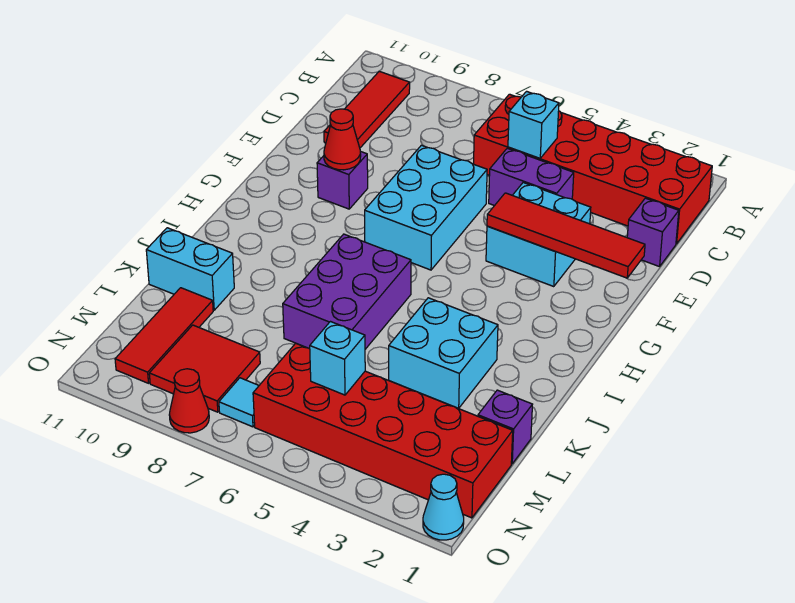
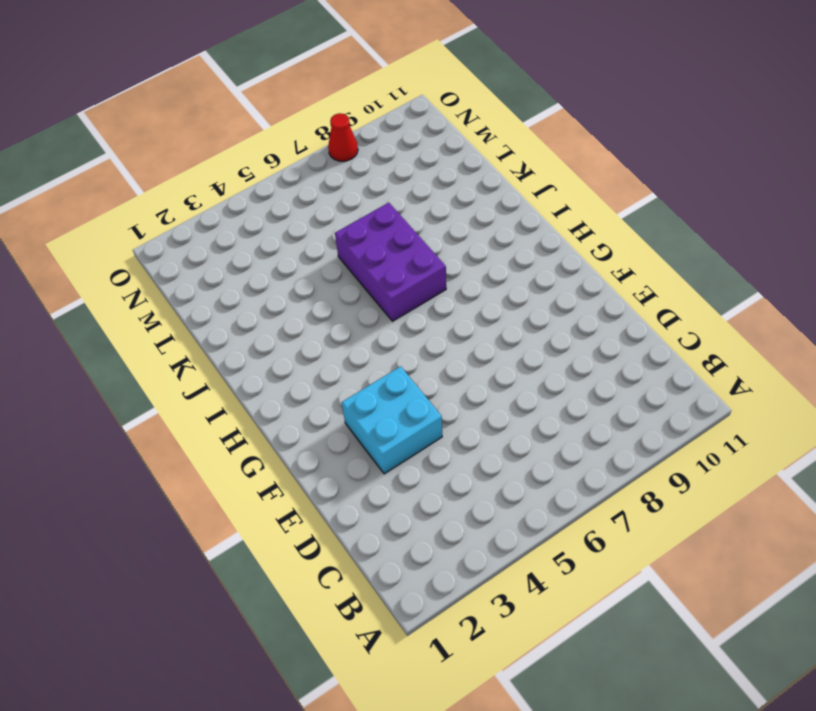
none -> red 2x6 brick [474,94,712,244]
none -> red 1x3 tile [324,71,410,148]
none -> purple 1x1 brick [627,198,679,267]

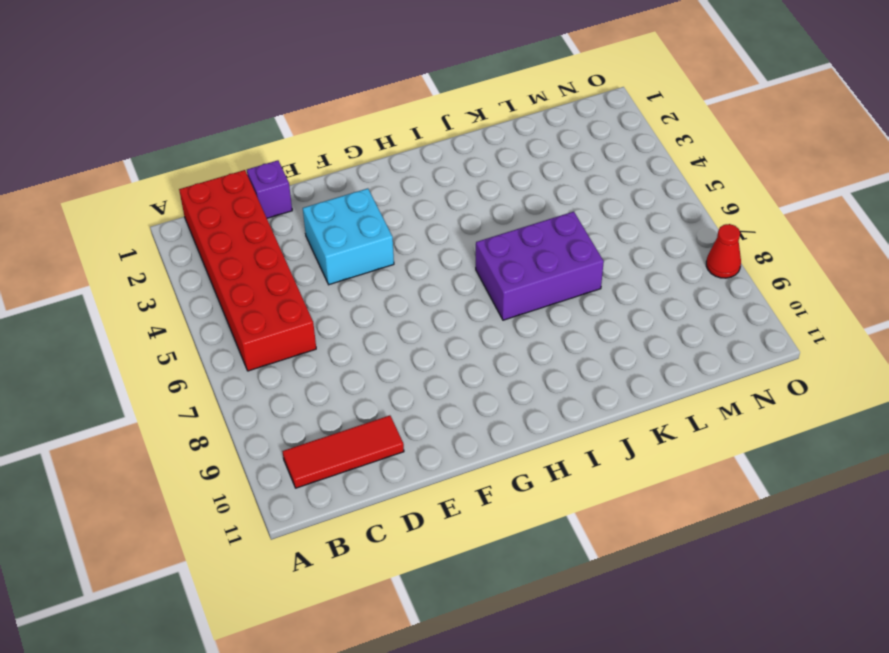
none -> purple 1x2 brick [489,148,574,206]
none -> cyan 2x3 brick [365,145,487,270]
none -> purple 1x1 brick [317,151,368,209]

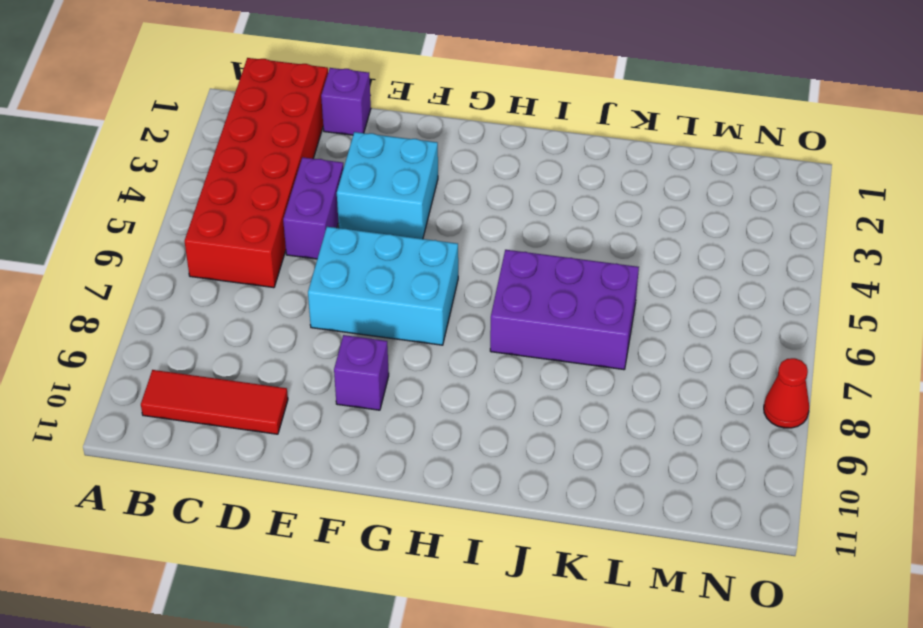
none -> cyan 2x2 brick [389,298,498,408]
none -> cyan 1x2 brick [146,228,234,310]
none -> purple 1x1 brick [478,390,532,464]

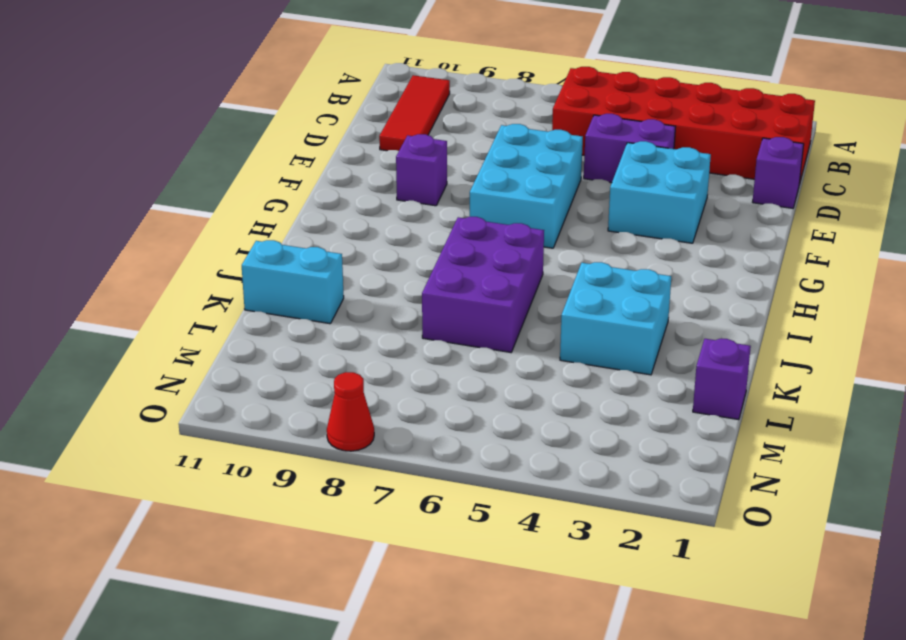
none -> red 1x3 tile [115,288,213,383]
none -> red 2x6 brick [253,343,513,518]
none -> red 2x2 tile [149,325,260,412]

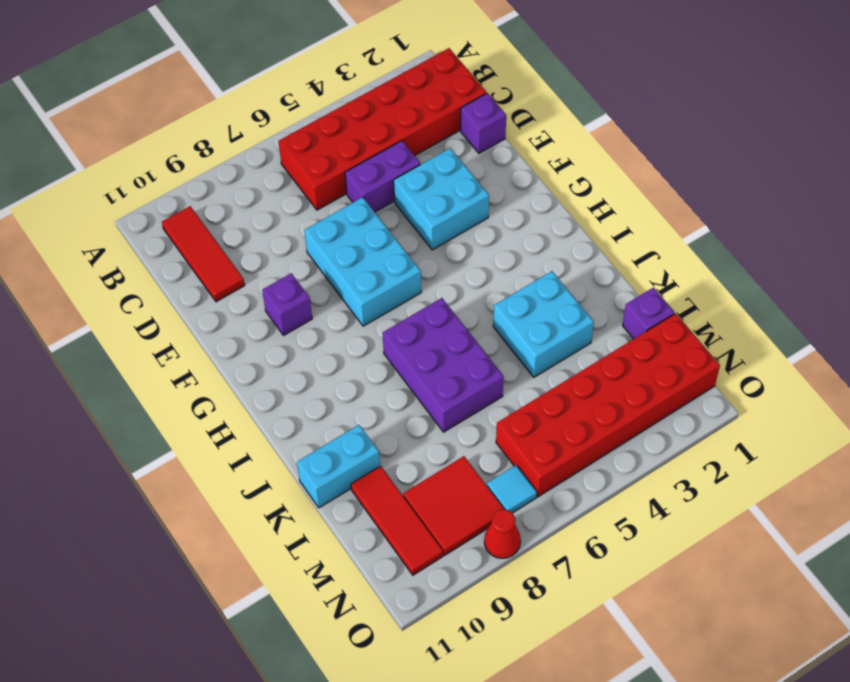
none -> cyan 1x1 cone [423,474,464,540]
none -> cyan 1x1 brick [508,91,559,158]
none -> red 1x4 tile [487,193,645,278]

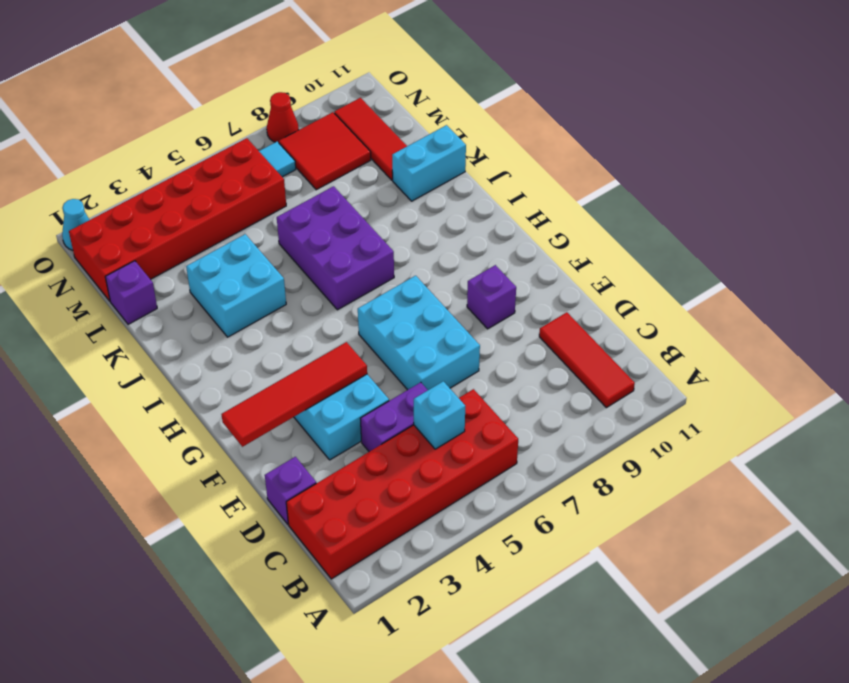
none -> red 1x1 cone [324,109,361,170]
none -> cyan 1x1 brick [310,322,365,395]

